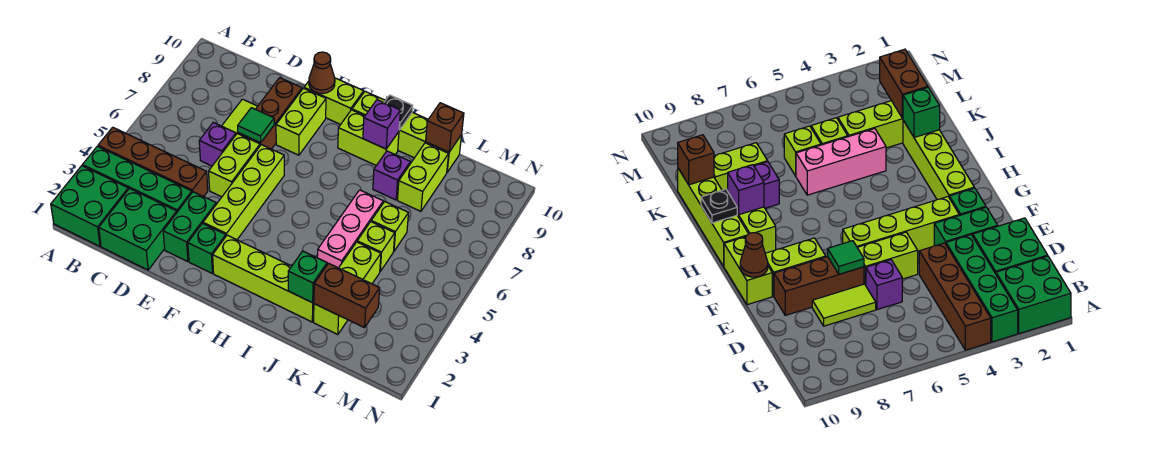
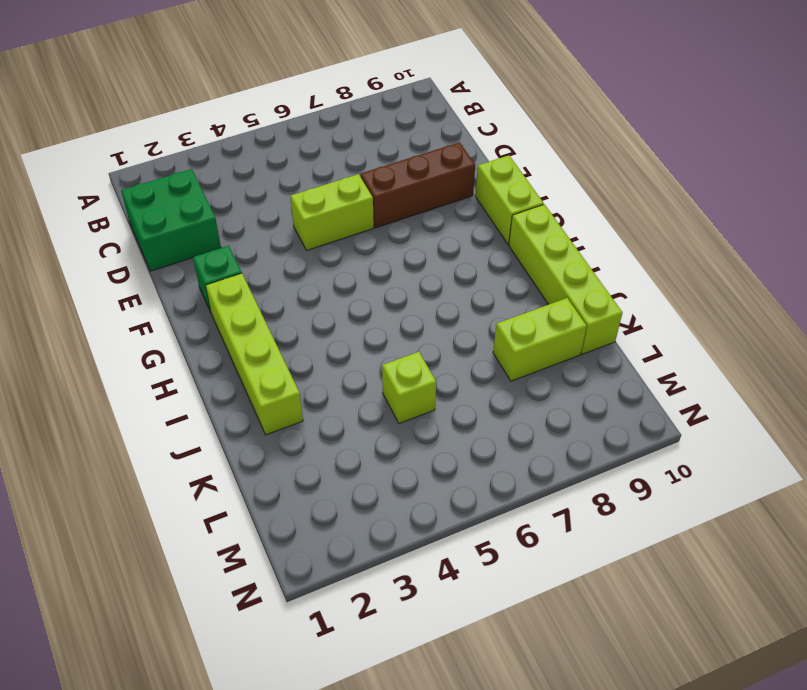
none -> green 2x2 brick [51,166,128,246]
none -> green 1x4 brick [83,146,192,212]
none -> brown 1x4 brick [98,127,208,197]

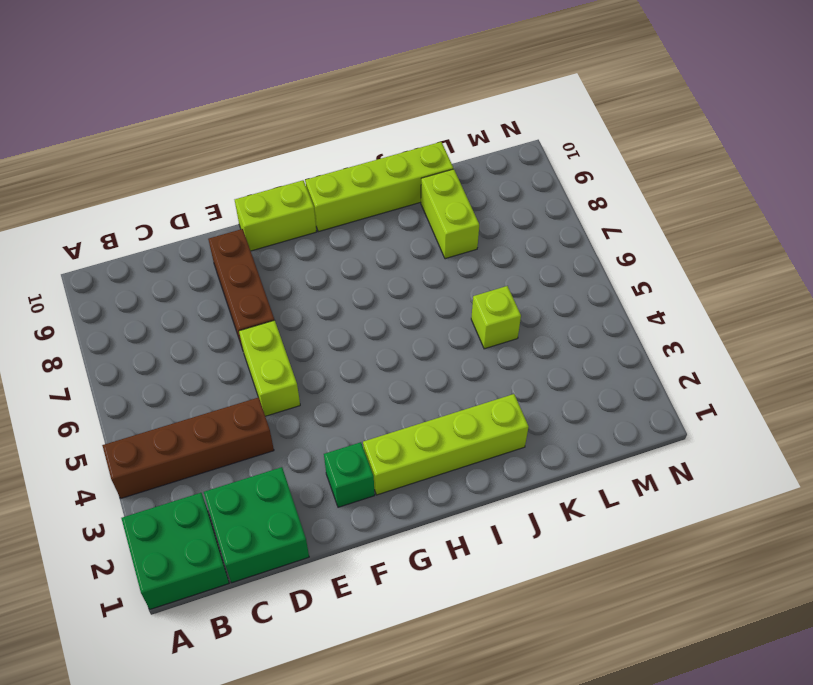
none -> green 1x4 brick [83,146,192,212]
none -> purple 1x1 brick [199,123,236,166]
none -> lime 1x2 tile [222,99,258,134]

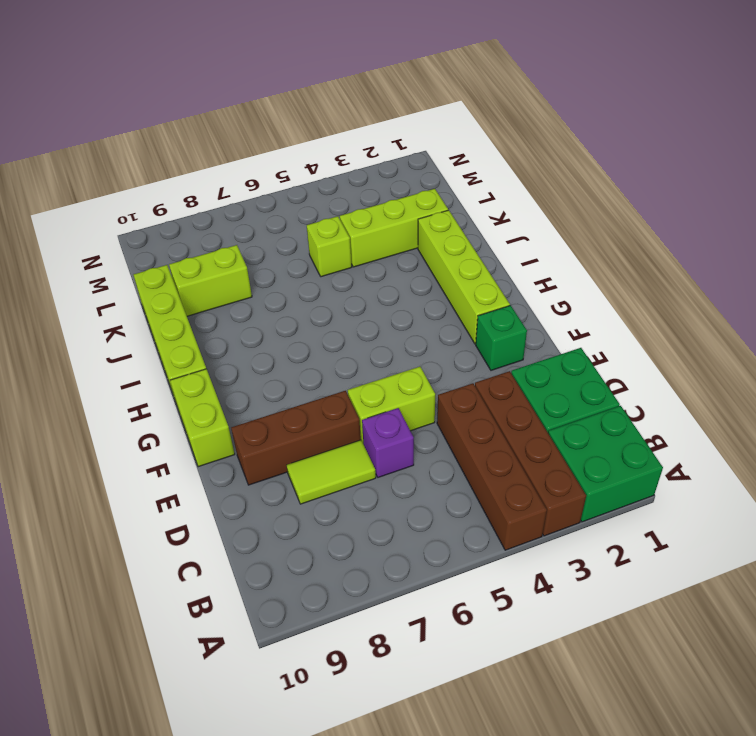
brown 1x4 brick [475,371,586,536] -> green 1x4 brick [83,146,192,212]
none -> green 1x2 brick [163,192,216,262]
none -> lime 1x4 brick [203,145,284,240]
none -> lime 1x2 brick [276,88,326,155]

